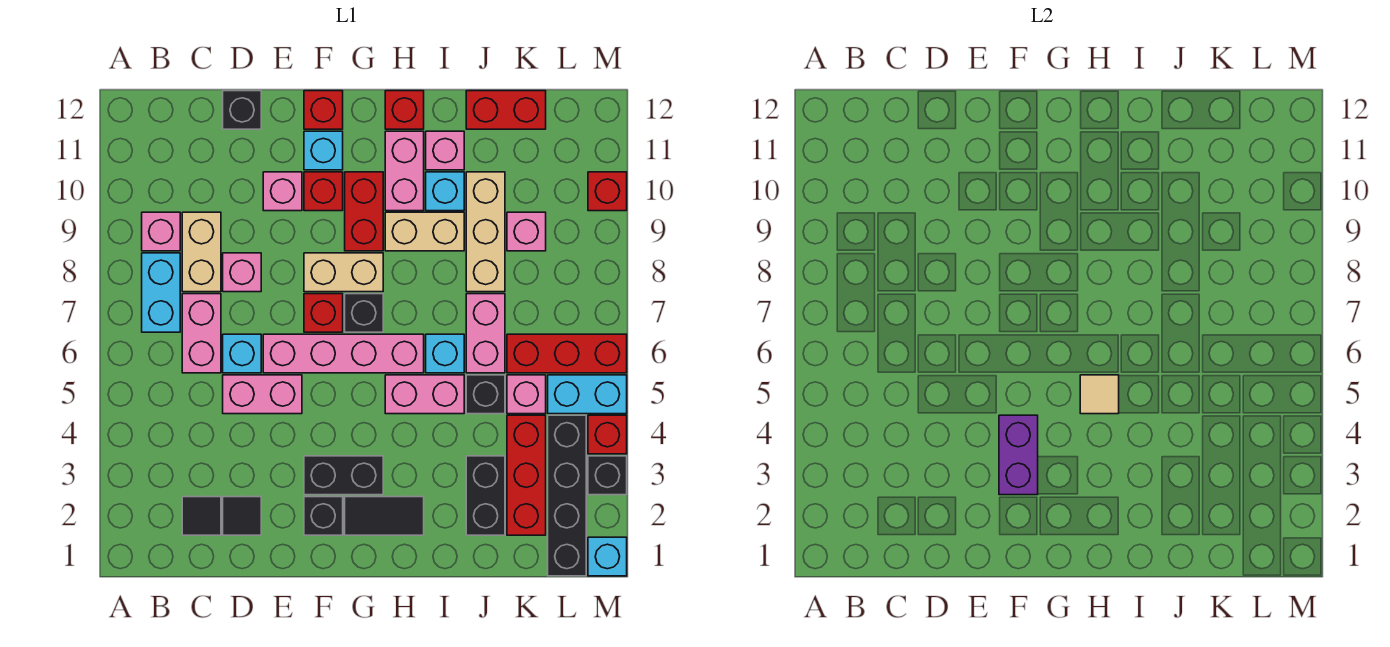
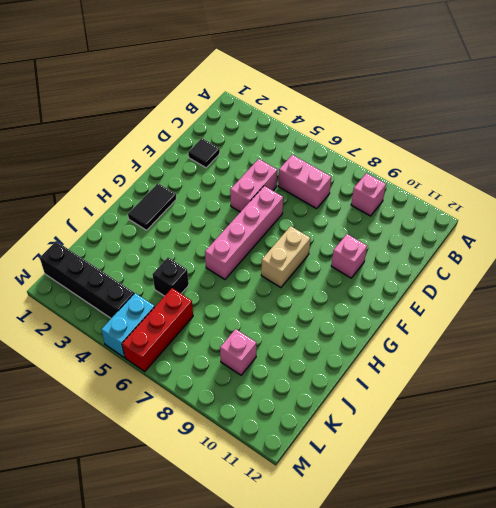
none -> cyan 1x2 brick [142,253,180,332]
none -> black 1x1 tile [182,497,221,535]
none -> tan 1x2 brick [182,212,221,292]
none -> cyan 1x1 brick [223,334,261,373]

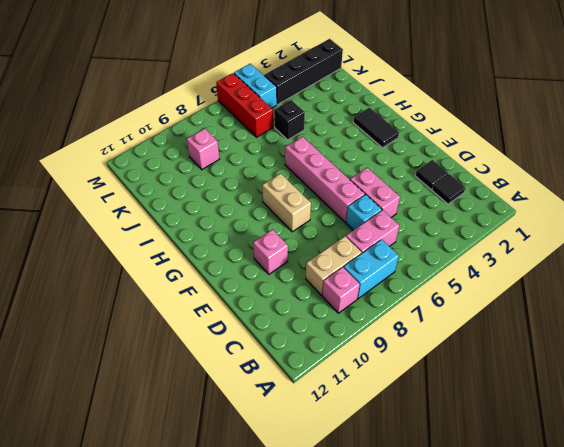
none -> pink 1x1 brick [223,253,261,292]
none -> black 1x1 brick [223,91,261,129]
none -> black 1x1 brick [304,497,343,535]
none -> black 1x2 brick [304,456,383,495]

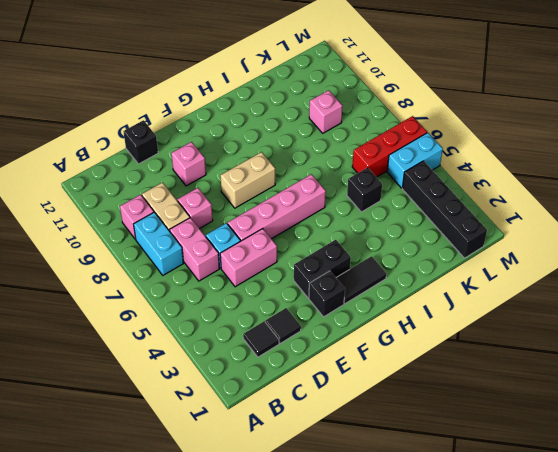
none -> red 1x1 brick [304,294,343,332]
none -> red 1x1 brick [304,172,343,211]
none -> cyan 1x1 brick [304,131,343,170]
none -> red 1x1 brick [304,91,343,129]

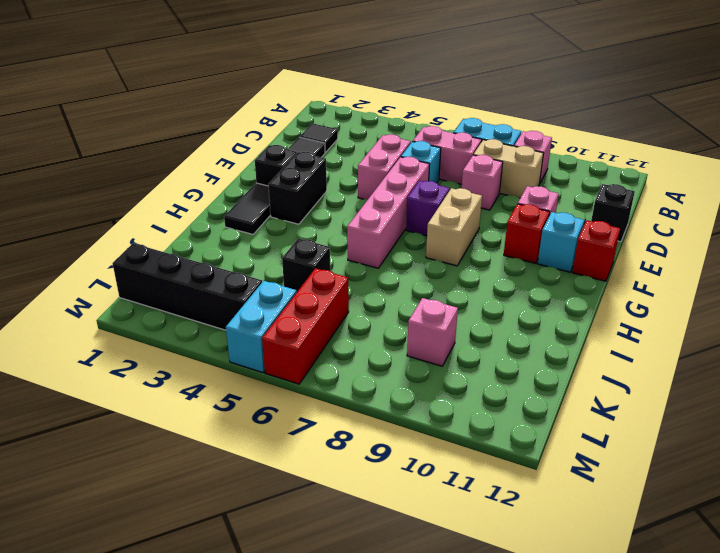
purple 1x1 brick [406,181,450,236] -> red 1x1 brick [304,294,343,332]
none -> black 1x1 brick [345,294,383,332]
none -> red 1x2 brick [345,172,383,251]
none -> pink 1x2 brick [385,375,464,414]
none -> tan 1x2 brick [385,212,464,251]

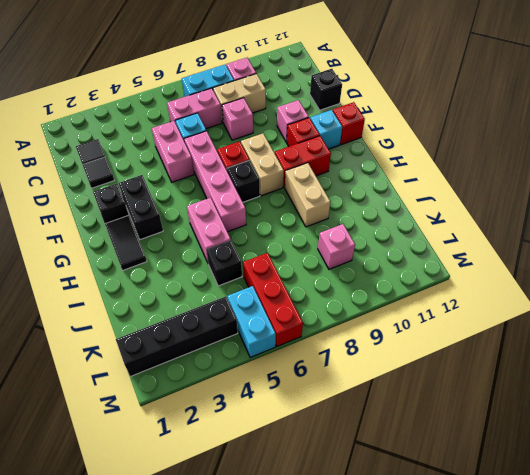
none -> pink 1x2 brick [385,131,424,211]
none -> red 1x1 brick [385,91,424,129]
none -> cyan 1x1 brick [426,334,464,373]
none -> cyan 1x1 brick [426,172,464,211]

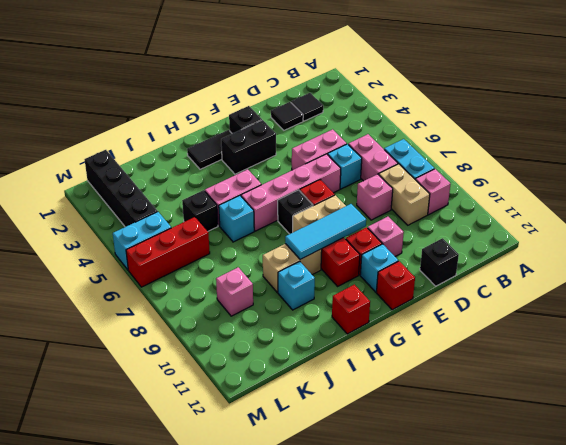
cyan 1x3 tile [285,204,366,259] -> none
none -> pink 1x2 brick [385,131,424,211]
none -> pink 1x1 brick [426,131,464,170]
none -> black 1x2 brick [466,456,505,535]
none -> pink 1x2 brick [466,294,505,373]

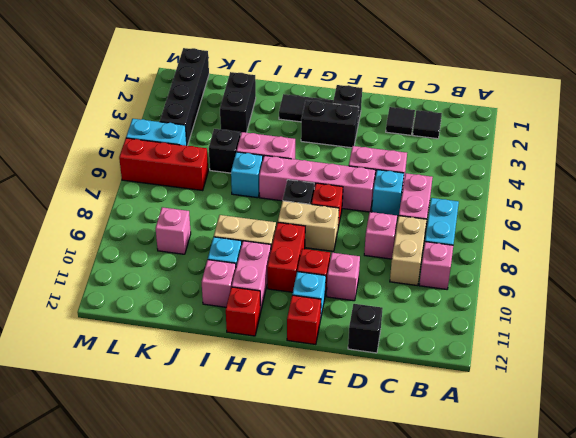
none -> pink 1x2 brick [466,294,505,373]
none -> tan 1x3 brick [466,172,505,292]
none -> red 1x2 brick [466,91,546,129]
none -> red 1x3 brick [507,415,546,535]

